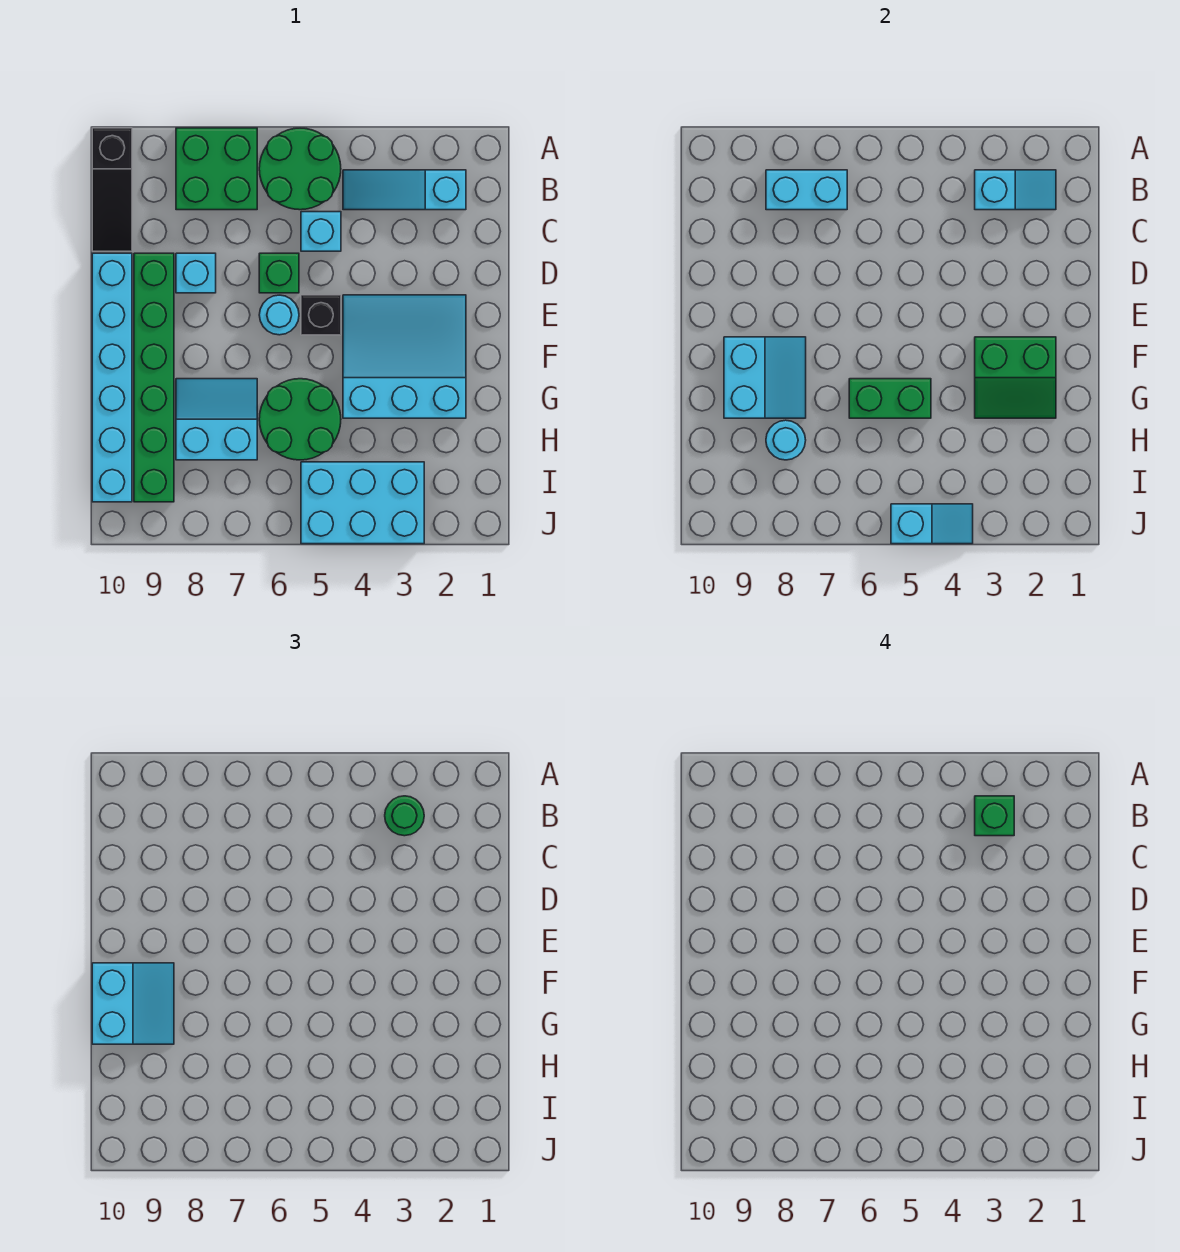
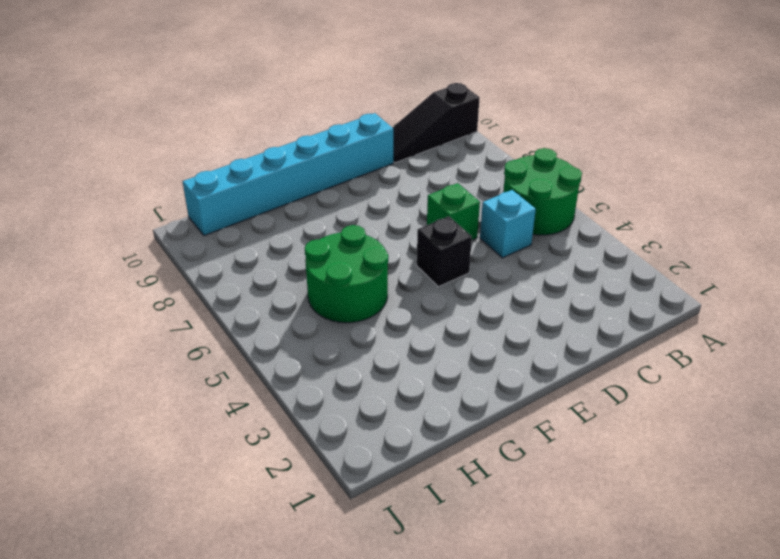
none -> green 2x2 brick [176,128,257,210]
none -> cyan 1x3 slope [343,170,466,210]
none -> cyan 1x1 brick [176,253,216,293]

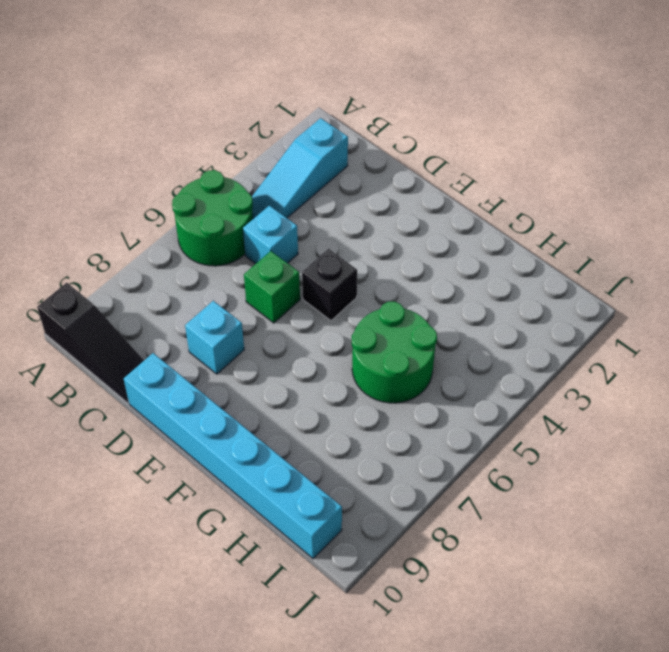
none -> green 2x2 brick [176,128,257,210]
none -> green 1x6 brick [134,253,174,502]
none -> cyan 3x3 slope [343,295,466,418]

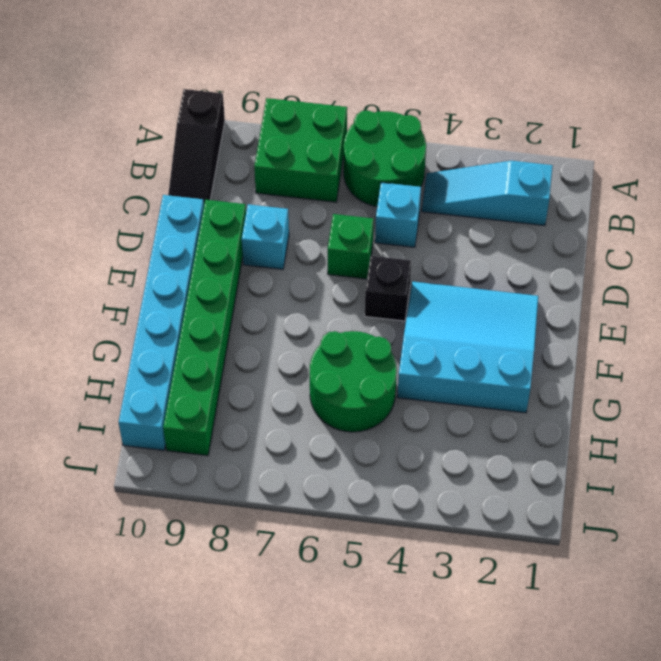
none -> cyan 1x1 round brick [259,295,299,335]
none -> cyan 2x2 slope [176,379,257,460]
none -> cyan 2x3 brick [301,462,424,544]

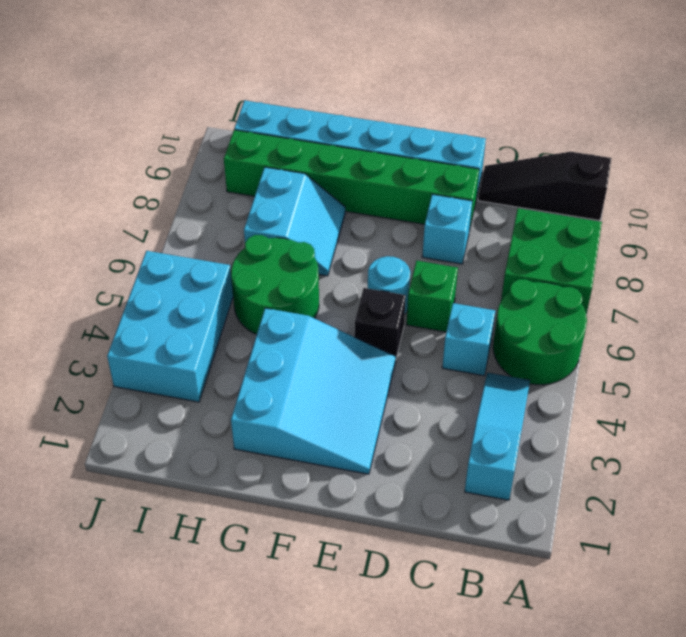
none -> cyan 1x2 slope [975,170,1056,210]
none -> cyan 1x2 brick [766,170,847,210]
none -> green 2x2 slope [975,337,1056,418]

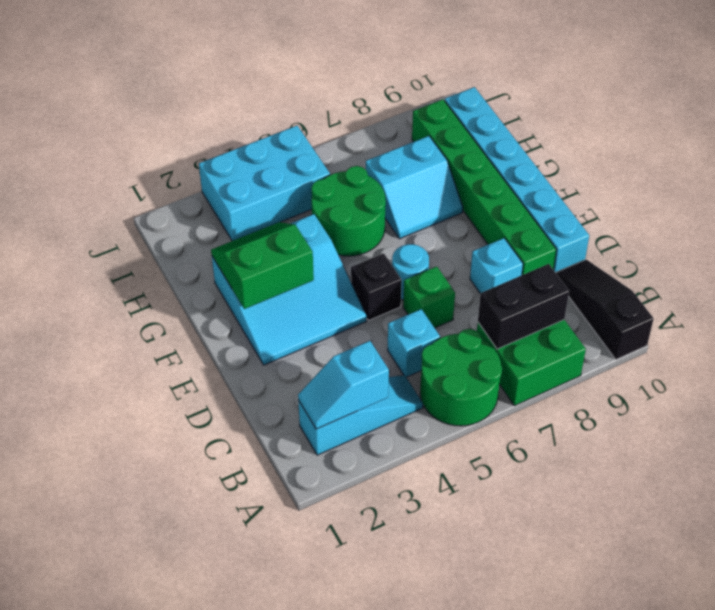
black 1x2 brick [478,264,569,349] -> cyan 1x2 brick [766,170,847,210]
none -> cyan 2x2 slope [724,337,806,418]
none -> green 1x2 brick [849,379,931,418]
none -> cyan 1x1 round brick [766,420,806,460]

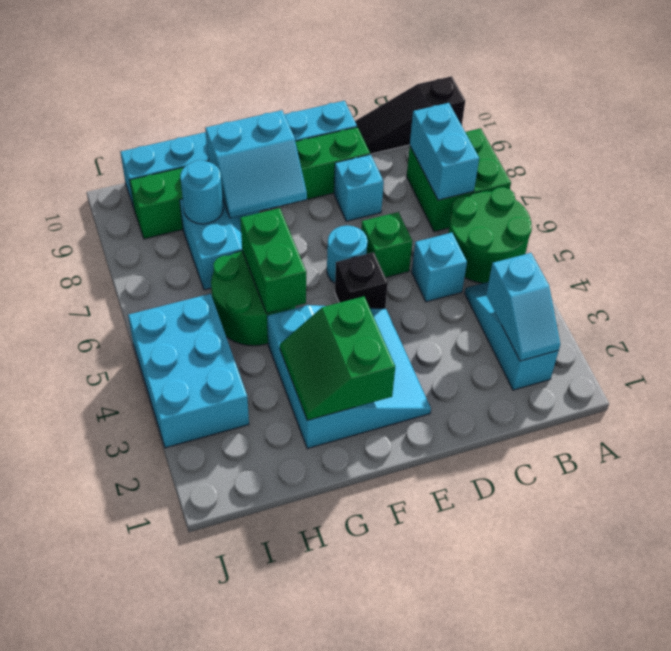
none -> cyan 1x2 slope [891,504,973,544]
none -> green 1x1 round brick [385,796,424,836]
none -> cyan 2x2 slope [92,963,174,1044]

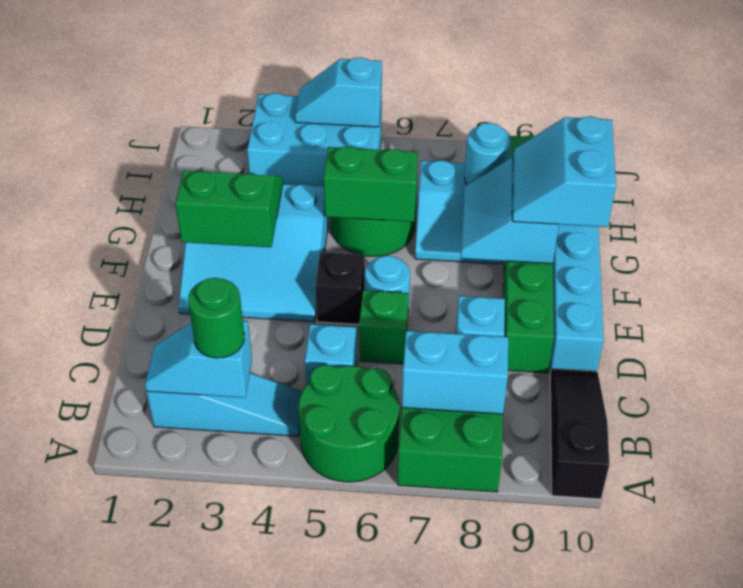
none -> green 1x1 brick [975,796,1014,836]

